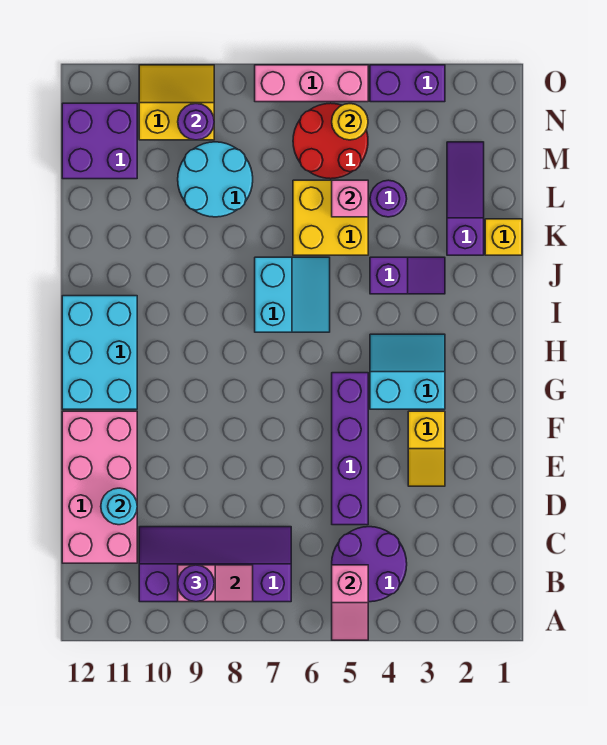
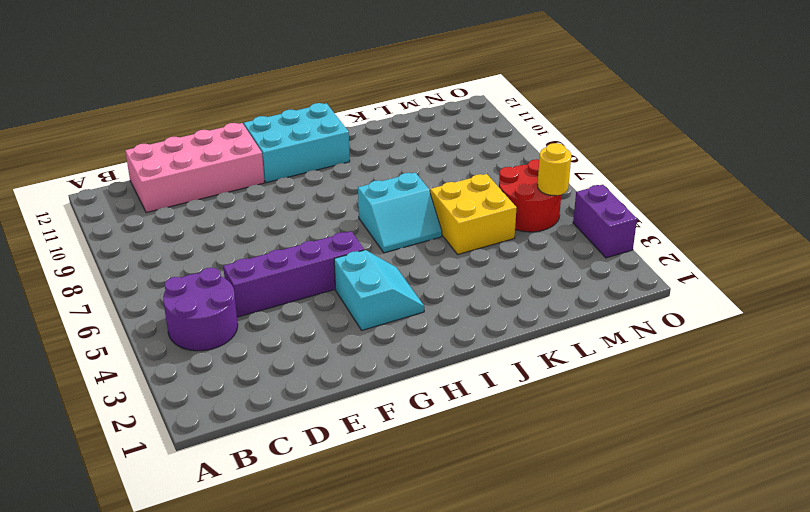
none -> purple 2x4 slope [139,527,291,602]
none -> yellow 1x2 slope [408,411,445,486]
none -> purple 1x2 slope [370,257,445,294]

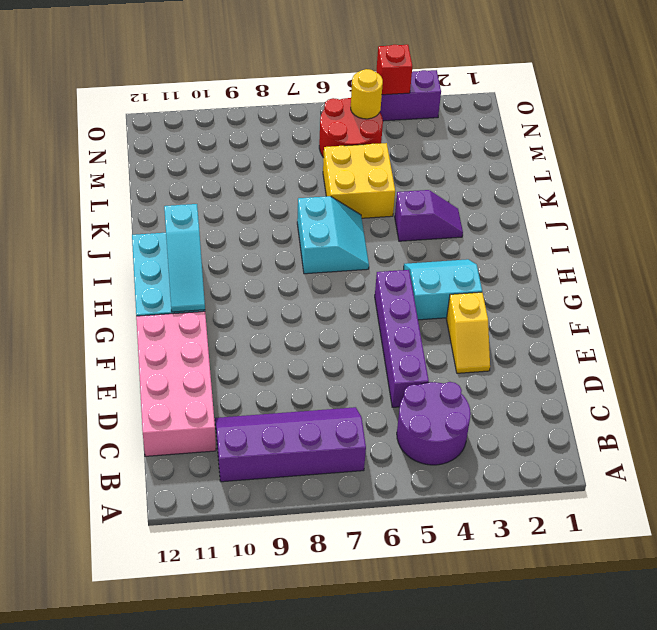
cyan 1x3 slope [164,204,205,312] -> none
red 1x1 brick [376,45,412,95] -> none
none -> yellow 1x1 brick [485,219,522,255]
none -> purple 1x3 slope [447,142,484,255]
none -> purple 1x1 round brick [370,180,407,217]

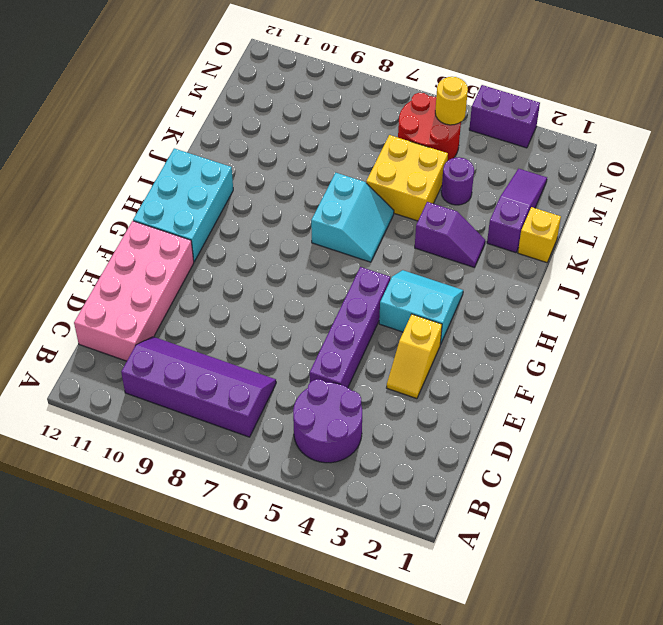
none -> cyan 2x2 round brick [178,142,253,217]
none -> purple 2x2 brick [62,103,137,179]
none -> yellow 2x2 slope [139,65,214,140]

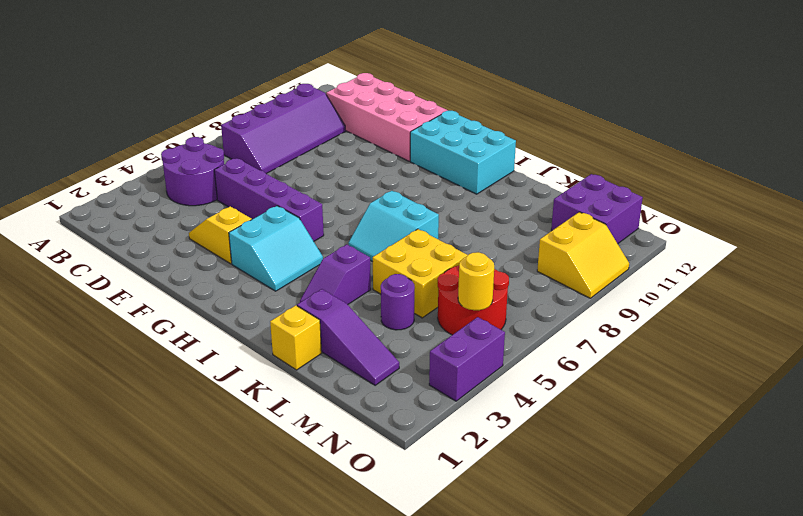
none -> cyan 2x2 round brick [178,142,253,217]
none -> pink 1x3 brick [255,65,368,102]
none -> pink 1x2 slope [332,565,368,640]

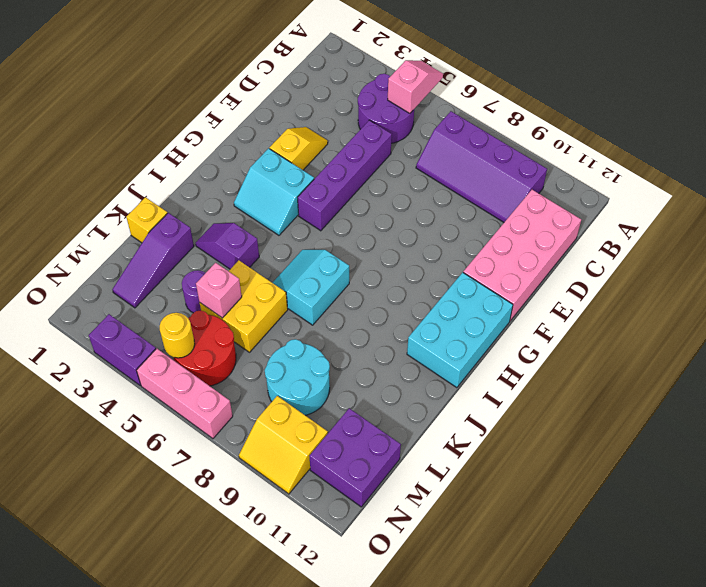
none -> pink 1x2 slope [178,565,253,602]
none -> cyan 1x1 round brick [101,488,137,525]
none -> purple 1x1 round brick [178,104,214,140]

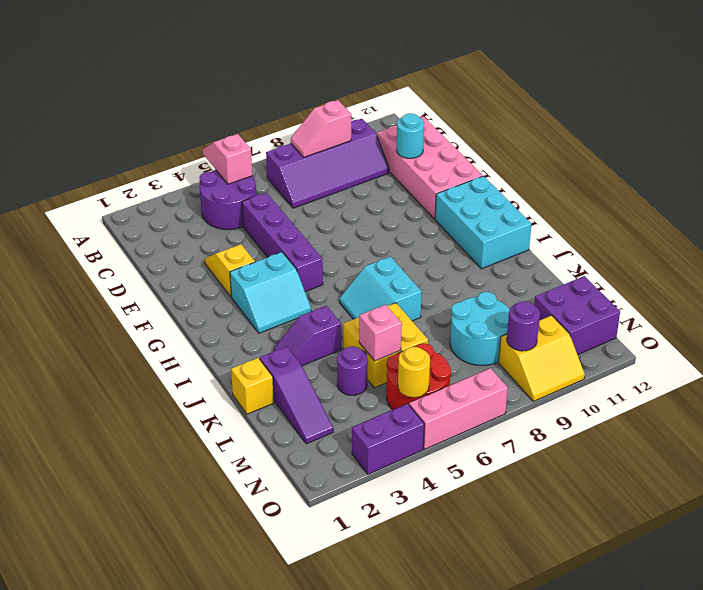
none -> purple 1x1 round brick [178,565,214,602]

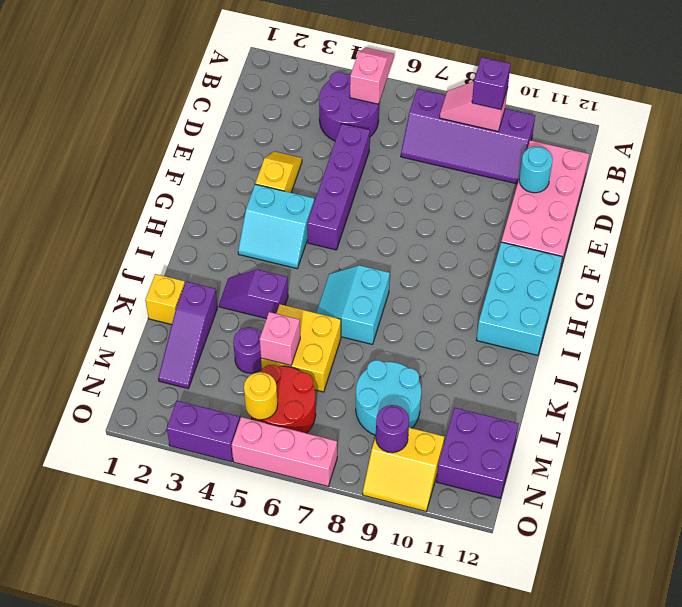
purple 1x1 brick [472,57,511,110] -> purple 1x1 round brick [178,565,214,602]

